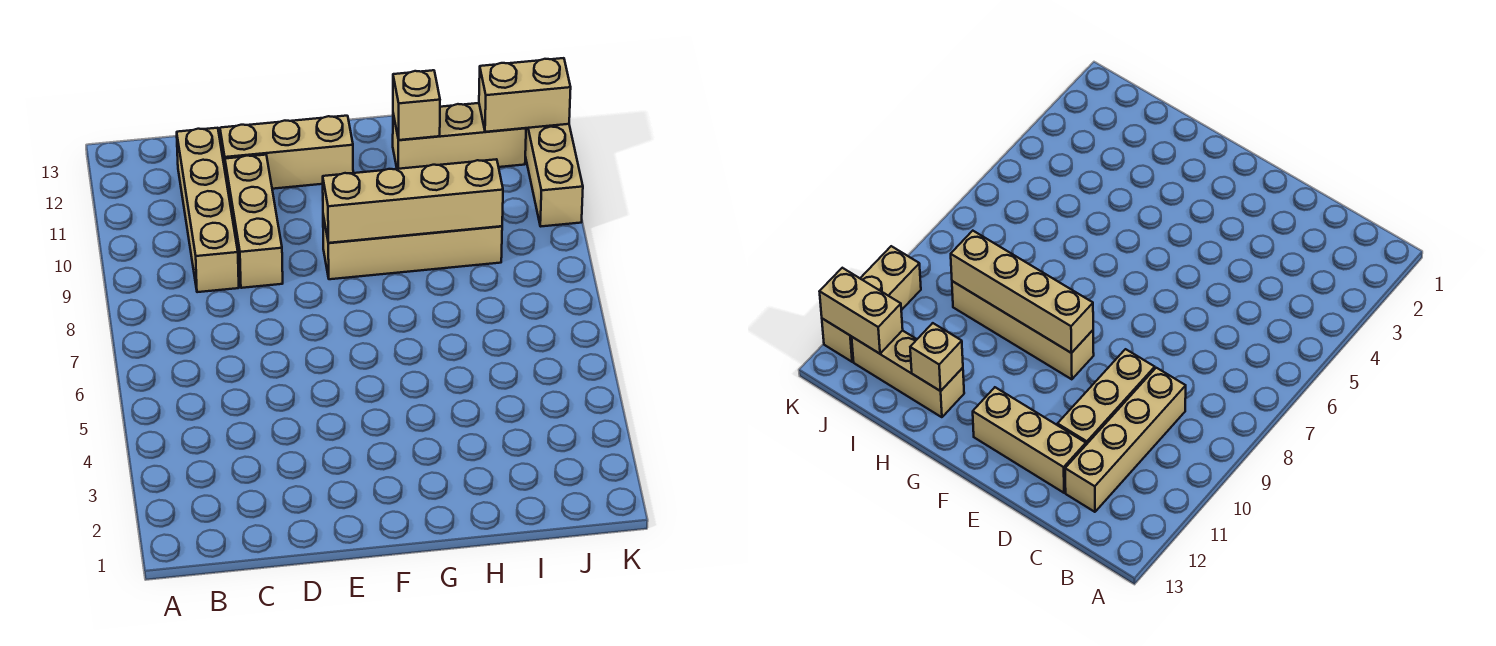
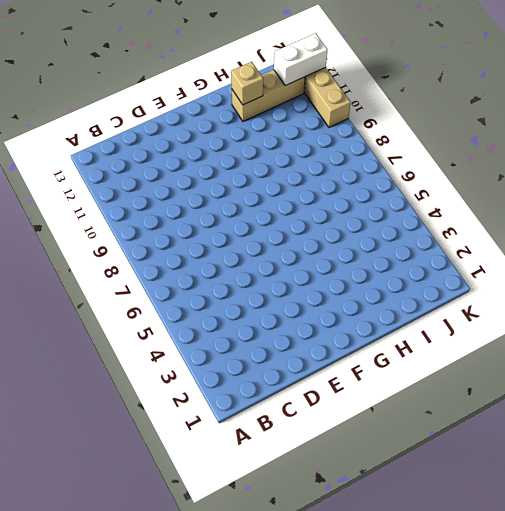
white 1x2 brick [274,33,327,86] -> tan 1x2 brick [479,58,571,132]
none -> tan 1x4 brick [177,128,239,292]
none -> tan 1x3 brick [225,155,283,288]

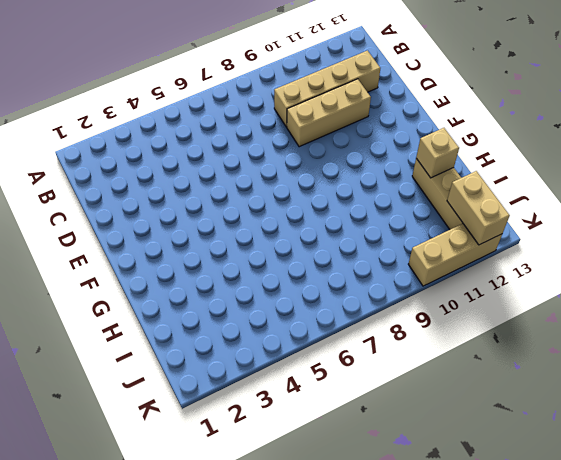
none -> tan 1x3 brick [220,116,353,189]
none -> tan 1x4 brick [323,216,502,279]

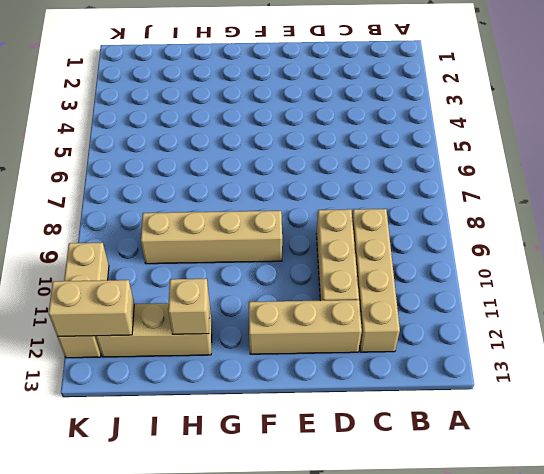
none -> tan 1x4 brick [323,159,503,243]

